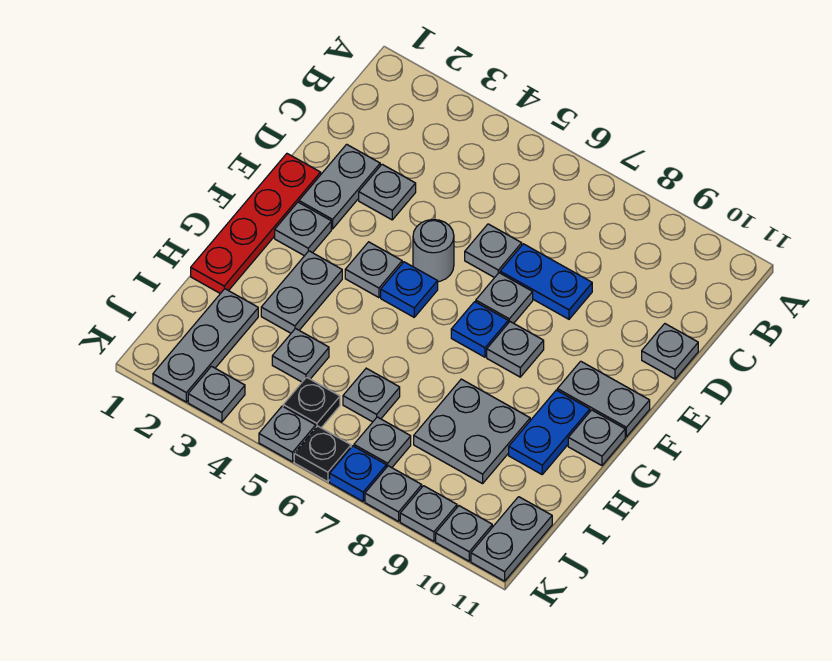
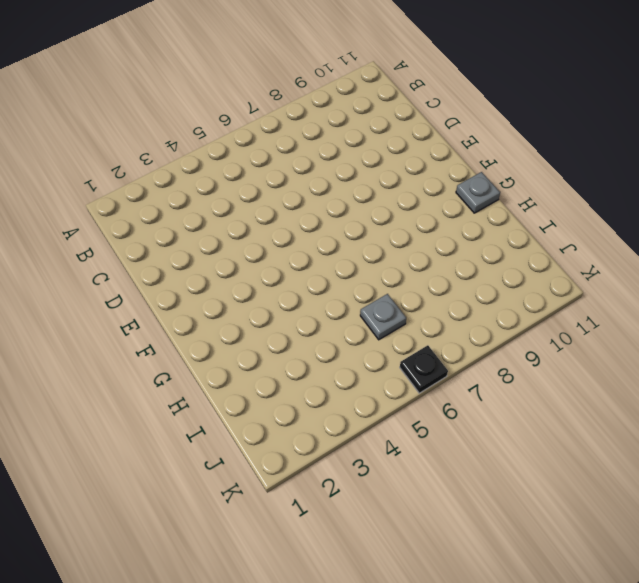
none -> grey 1x2 plate [299,144,380,229]
none -> grey 1x1 plate [359,164,416,220]
none -> grey 1x1 plate [465,224,522,278]
none -> blue 1x2 plate [500,244,592,319]

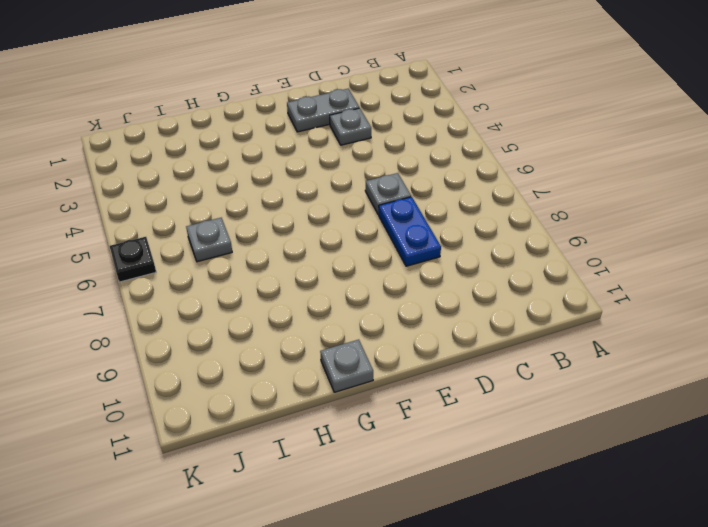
none -> grey 1x1 plate [642,324,698,379]
none -> red 1x4 plate [191,154,321,294]
none -> grey 1x1 round brick [413,220,454,282]
none -> grey 1x1 plate [476,273,533,323]

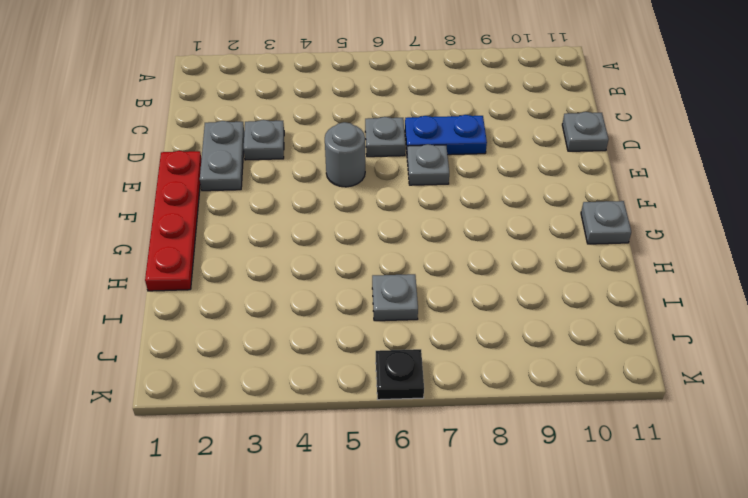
none -> grey 1x1 plate [275,202,331,256]
none -> grey 1x1 plate [345,242,402,298]
none -> blue 1x1 plate [381,262,438,317]
none -> blue 1x1 plate [451,302,508,357]

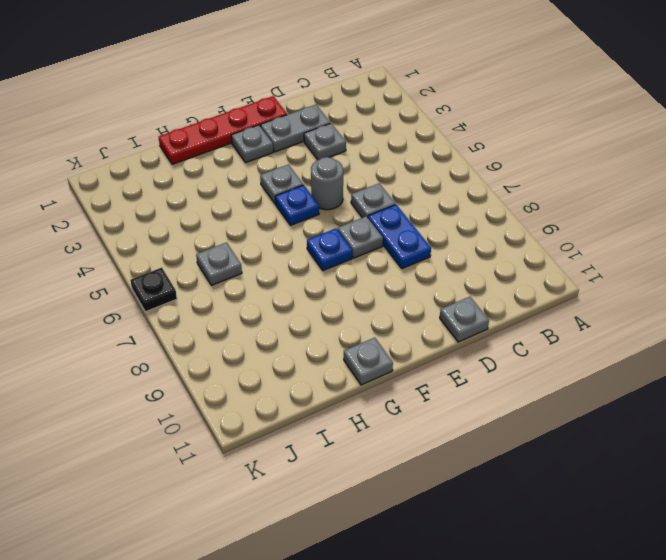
none -> grey 1x1 plate [487,322,544,377]
none -> grey 1x2 plate [557,361,650,437]
none -> grey 1x2 plate [261,251,342,333]
none -> blue 1x2 plate [509,390,590,474]

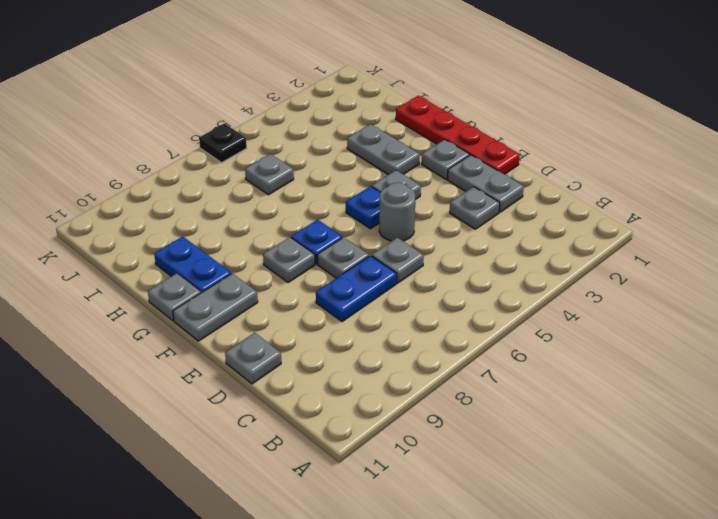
none -> grey 2x2 plate [414,379,530,484]
none -> grey 1x3 plate [153,289,258,402]
none -> grey 1x1 plate [272,329,329,382]
none -> black 1x1 plate [283,377,340,428]

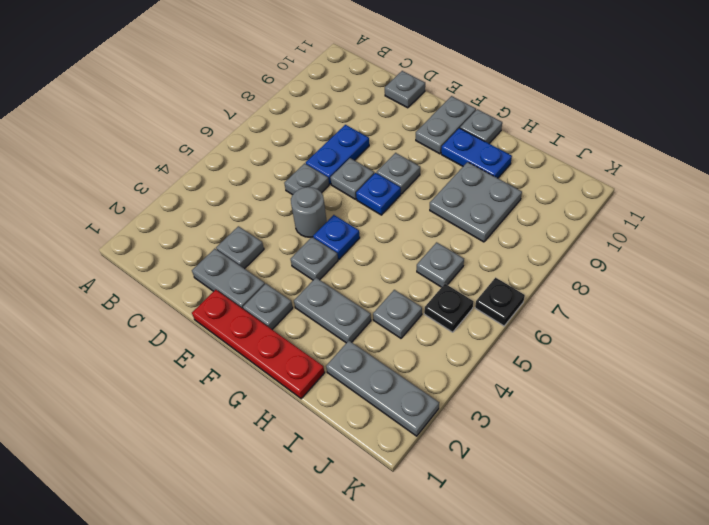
none -> grey 1x1 plate [354,417,411,468]
none -> grey 1x2 plate [471,497,552,581]
none -> grey 1x1 plate [188,366,245,422]
none -> grey 1x1 plate [259,406,316,462]

